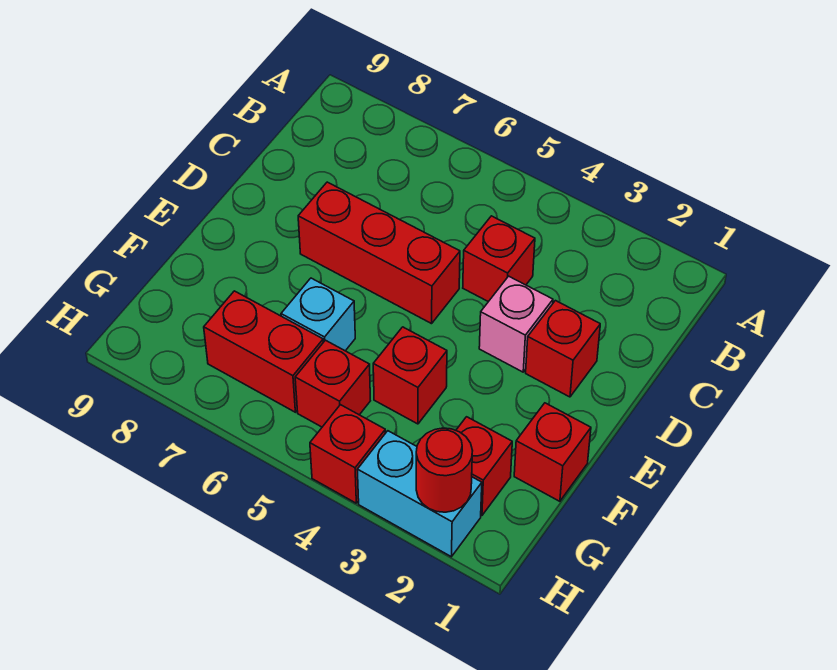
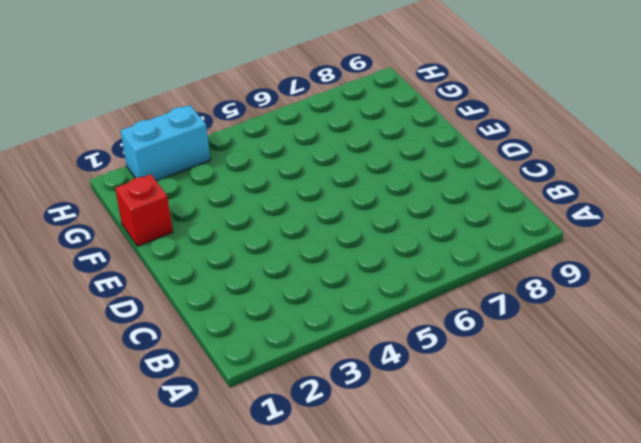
none -> red 1x1 brick [463,216,535,302]
none -> red 1x1 brick [526,301,600,397]
none -> pink 1x1 brick [479,276,553,372]

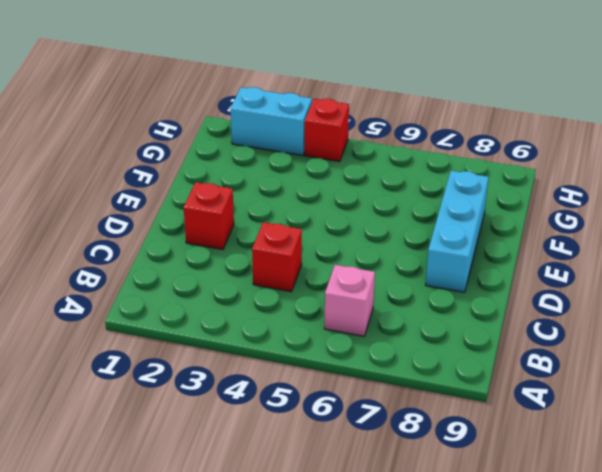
pink 1x1 brick [324,265,375,336] -> pink 1x1 brick moved to [479,276,553,372]
cyan 1x3 brick [426,171,489,292] -> none
none -> red 1x3 brick [298,182,460,324]
none -> red 1x1 brick [514,403,591,501]
none -> red 1x1 brick [373,327,447,424]

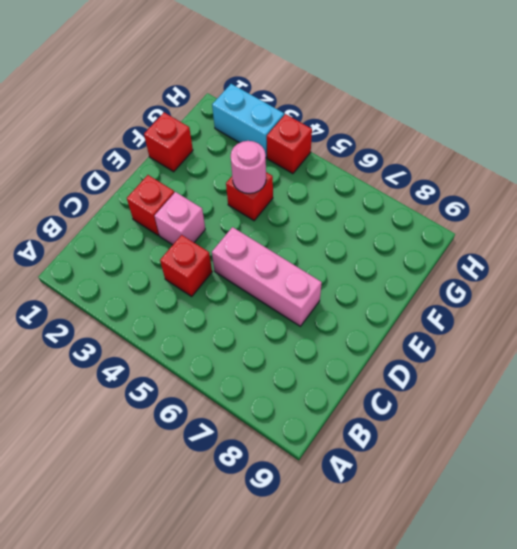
pink 1x3 brick [212,227,322,326] -> red 1x3 brick [298,182,460,324]
pink 1x1 round brick [231,141,266,194] -> none
none -> cyan 1x1 brick [281,278,355,351]
none -> red 1x1 brick [456,417,512,516]
none -> red 1x1 brick [295,340,370,427]

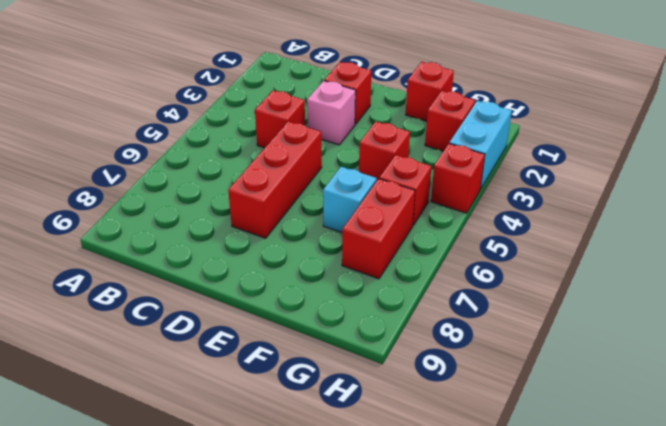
none -> red 1x1 round brick [416,428,473,512]

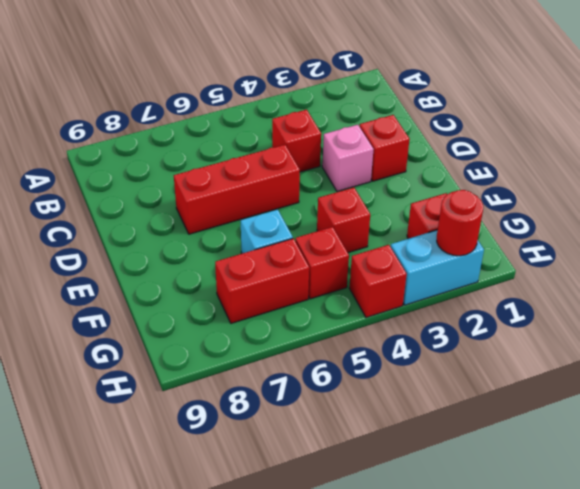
none -> red 1x1 brick [514,403,591,501]

